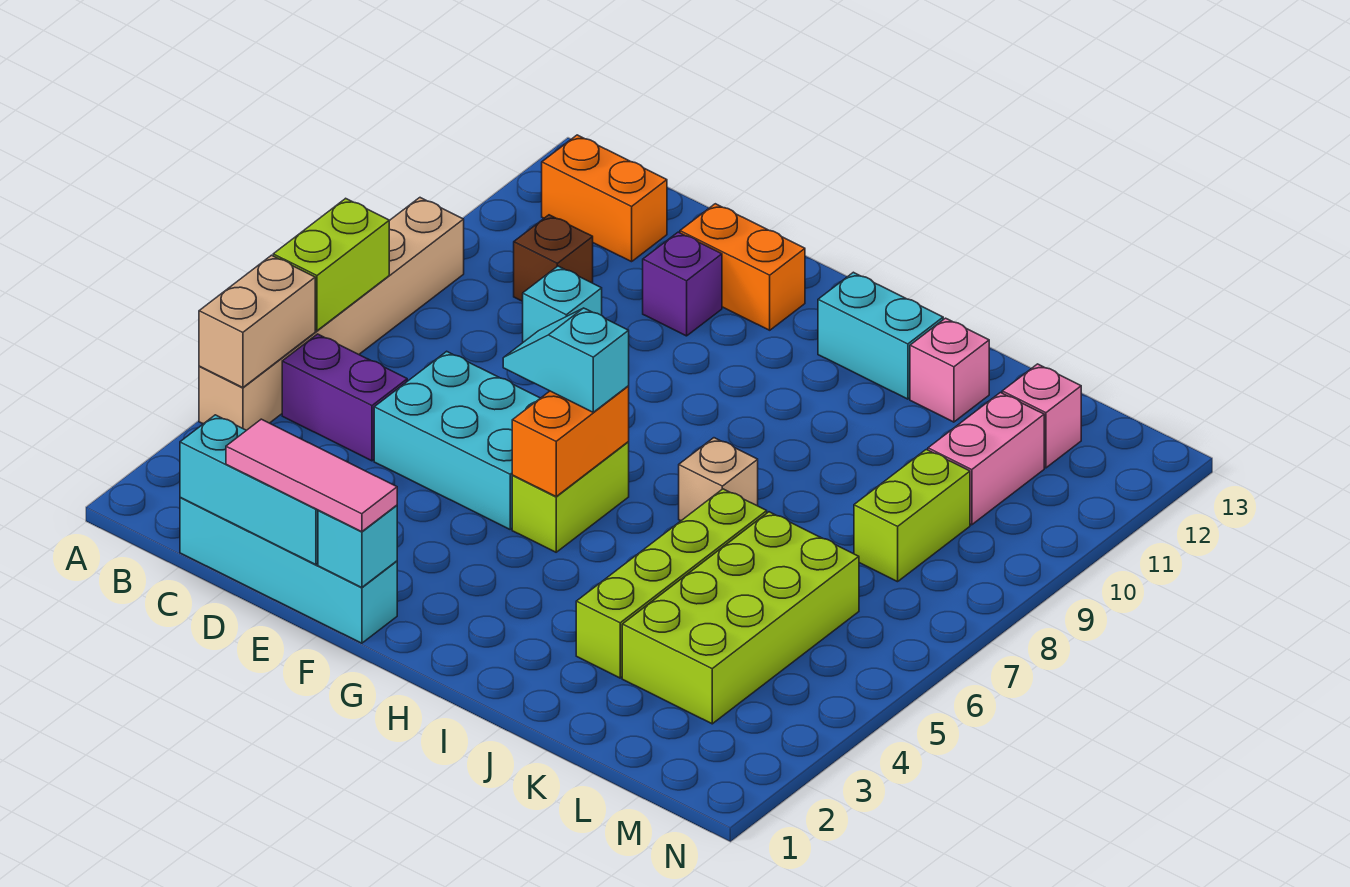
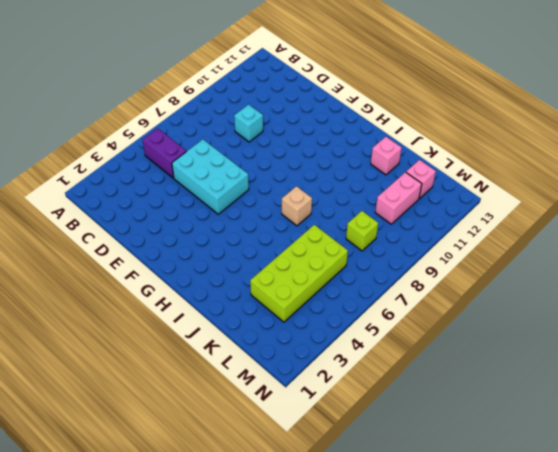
lime 1x1 brick [346,211,378,251] -> lime 1x2 brick [854,449,970,582]
none -> tan 1x6 brick [199,198,464,430]
none -> orange 1x2 brick [542,135,667,262]
none -> cyan 1x4 brick [180,497,397,643]

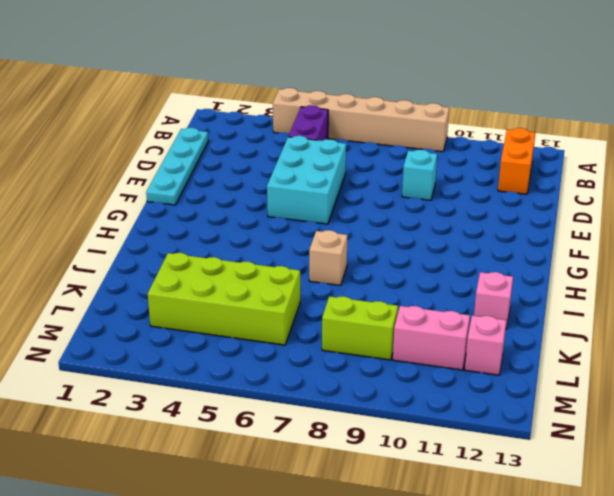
cyan 1x4 plate [146,128,208,205] -> cyan 1x4 brick [180,497,397,643]
none -> brown 1x1 brick [514,215,593,301]
none -> purple 1x1 brick [643,232,722,336]
none -> orange 1x2 brick [680,204,805,330]

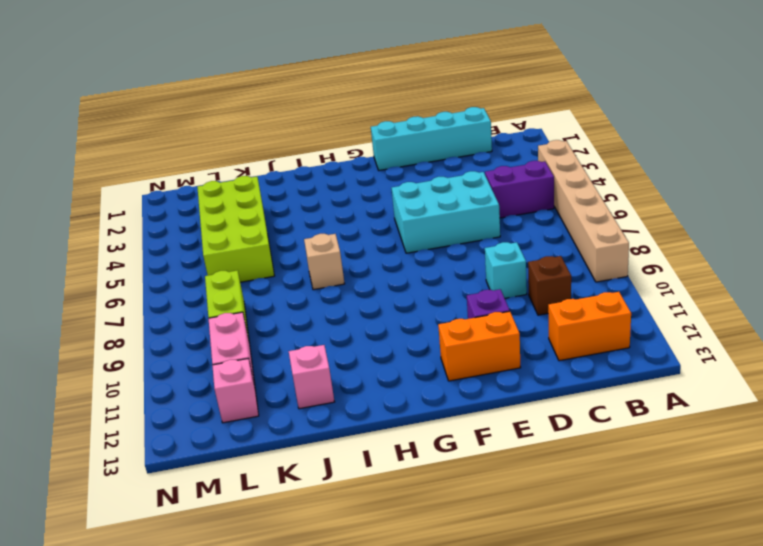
none -> lime 1x2 brick [512,442,629,552]
none -> cyan 1x2 brick [818,272,943,399]
none -> lime 1x4 brick [576,489,767,678]

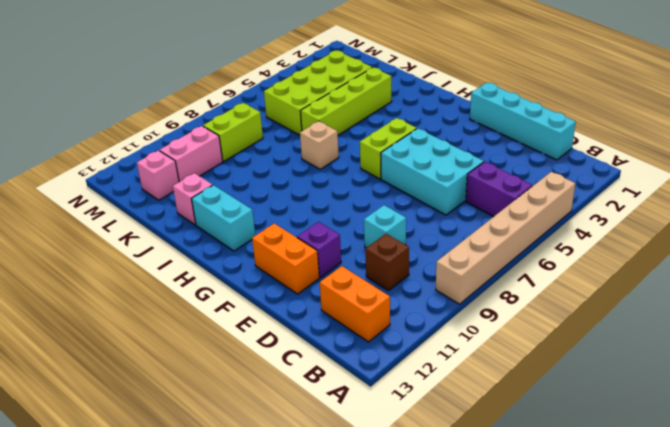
none -> tan 1x2 brick [199,255,315,388]
none -> lime 1x2 brick [273,198,389,331]
none -> cyan 1x3 brick [180,415,318,565]

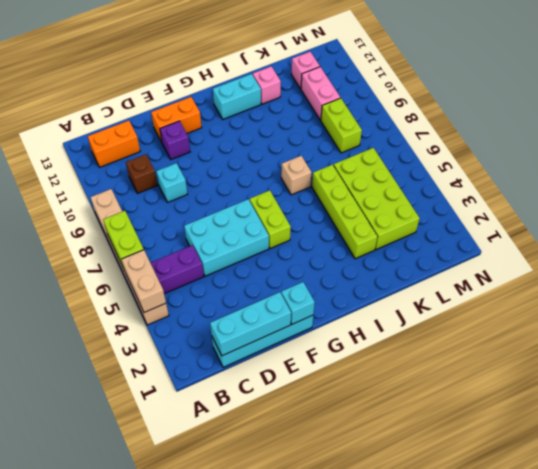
none -> orange 1x2 brick [512,386,629,496]
none -> pink 1x3 tile [226,419,397,532]
none -> cyan 1x2 slope [503,308,629,412]

